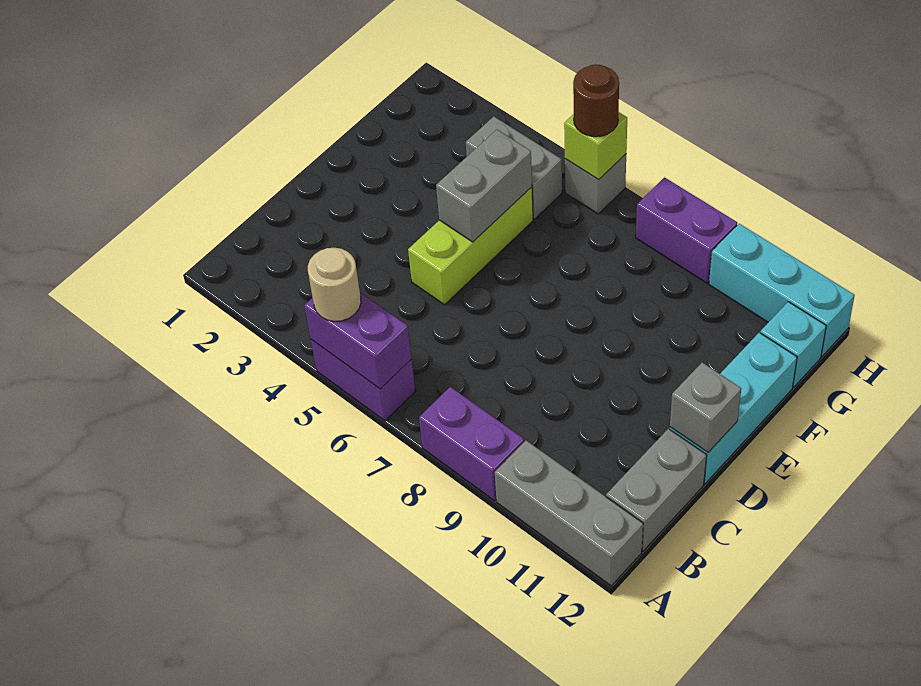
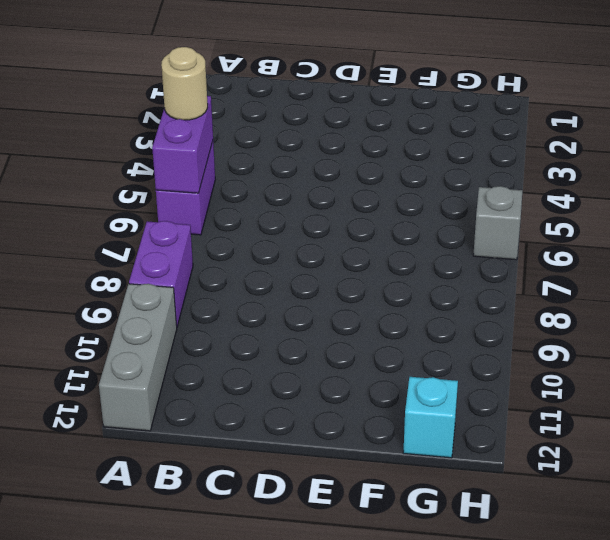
none -> grey 1x2 brick [606,429,707,551]
none -> lime 1x3 brick [408,187,533,305]
none -> cyan 1x3 brick [670,333,797,484]

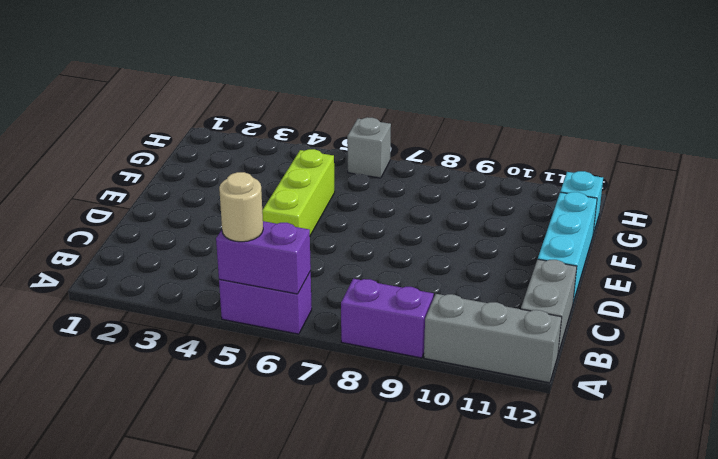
none -> grey 1x2 brick [466,116,562,219]
none -> purple 1x2 brick [636,177,737,283]
none -> cyan 1x3 brick [709,224,855,356]

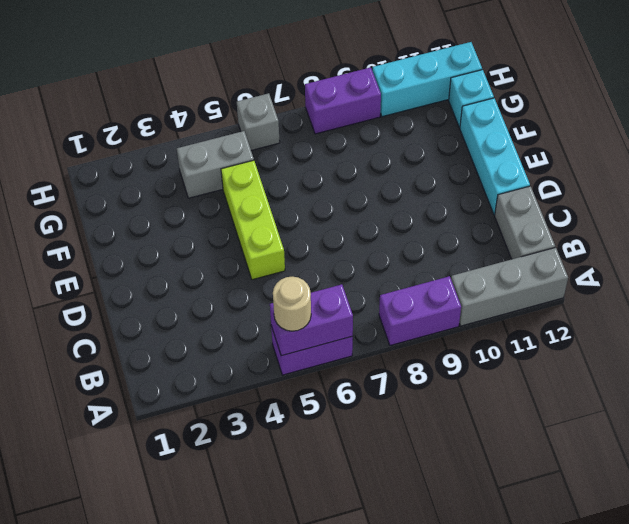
none -> grey 1x1 brick [670,363,741,452]
none -> grey 1x2 brick [436,130,532,242]
none -> lime 1x1 brick [564,113,627,180]

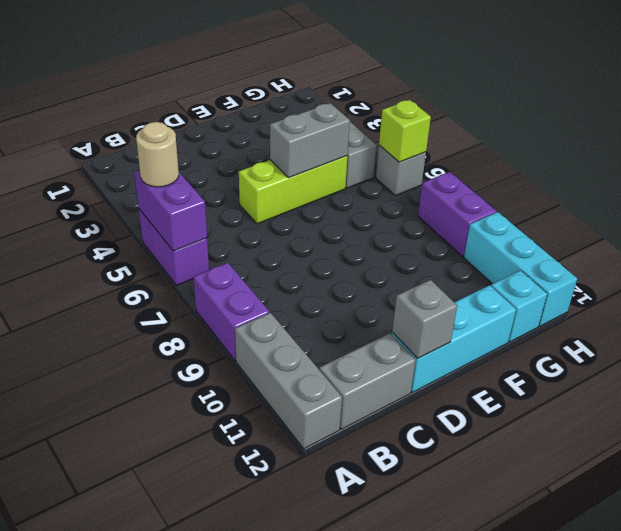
none -> brown 1x1 round brick [573,64,619,137]

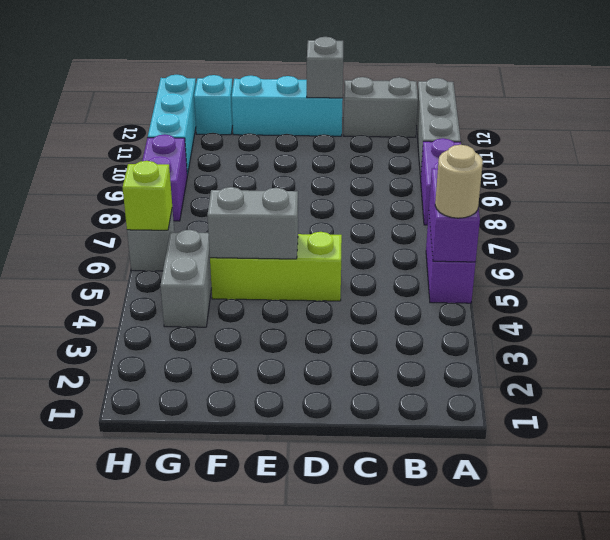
none -> brown 1x1 round brick [573,64,619,137]

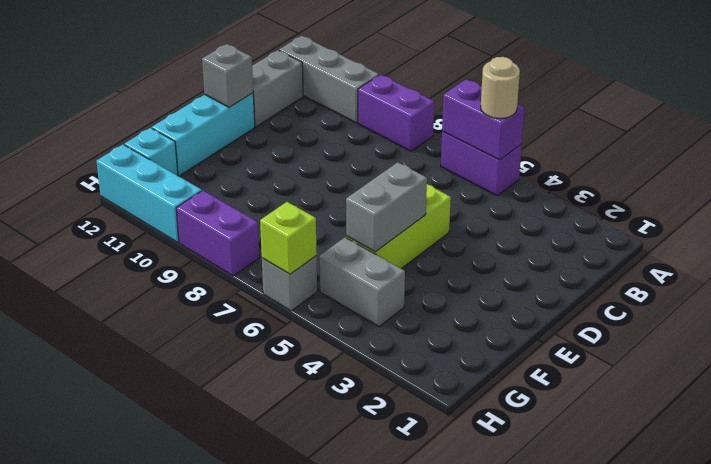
none -> brown 1x1 round brick [573,64,619,137]

